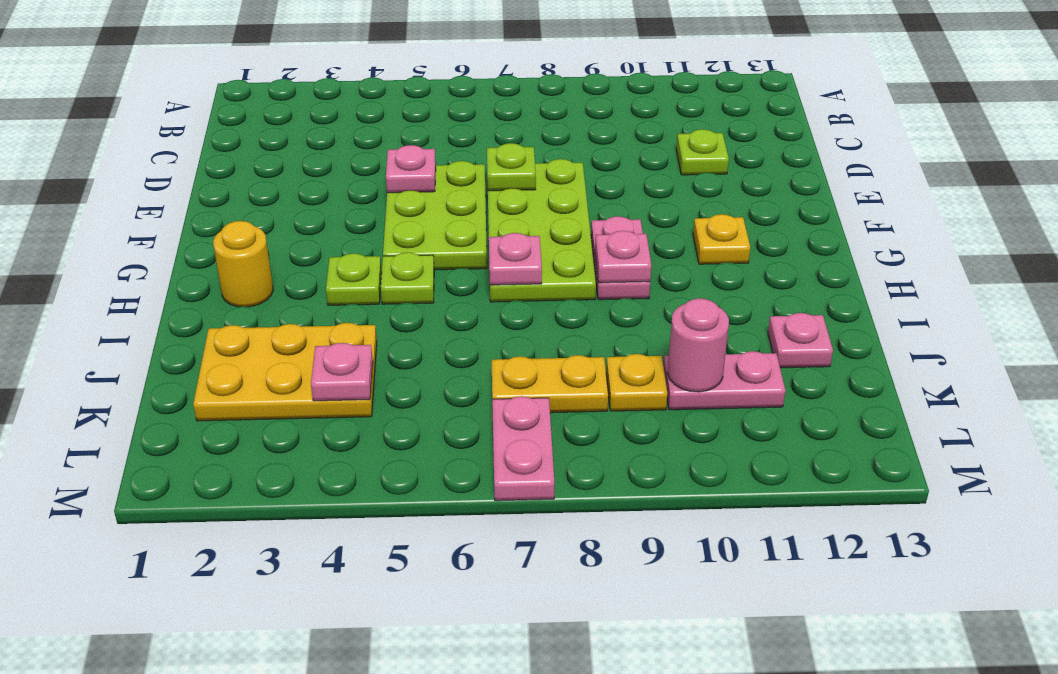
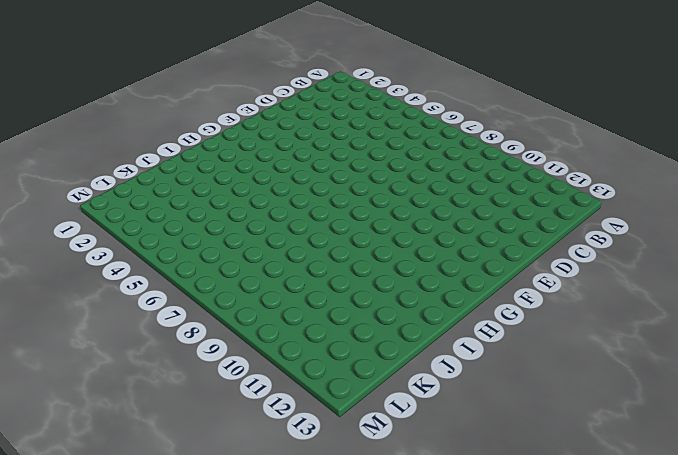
none -> lime 1x1 plate [676,129,729,175]
none -> lime 2x3 plate [383,161,487,270]
none -> lime 2x4 plate [488,159,596,302]

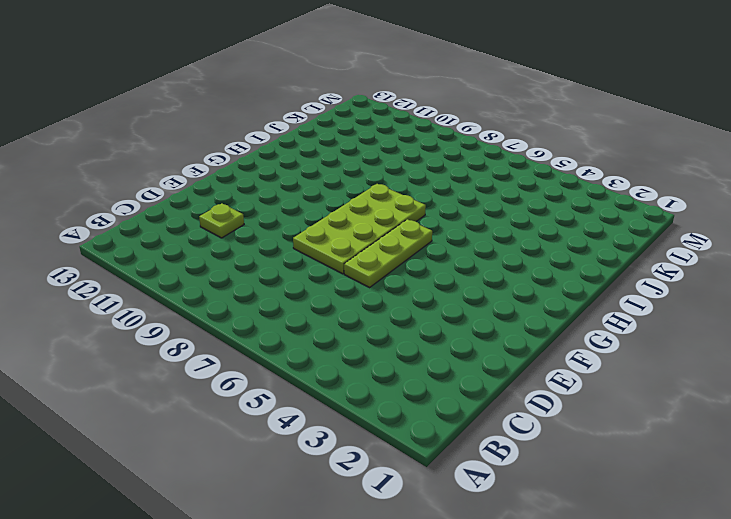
lime 1x3 plate [344,219,432,287] -> lime 2x3 plate [383,161,487,270]
none -> pink 1x2 plate [591,216,650,300]
none -> yellow 1x1 plate [693,214,750,264]
none -> yellow 1x1 round brick [213,221,273,307]

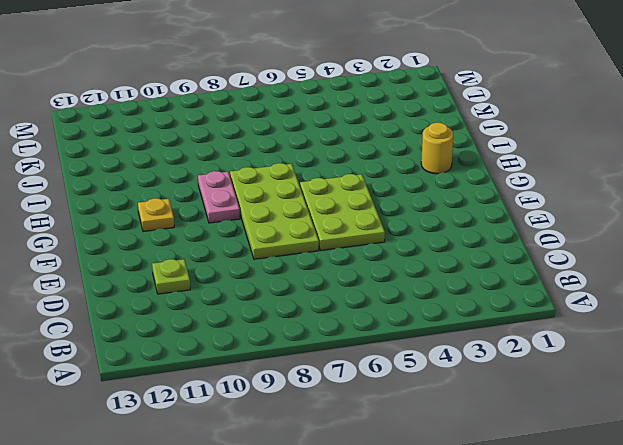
none -> lime 1x1 plate [326,253,382,305]
none -> lime 1x1 plate [381,252,434,304]
none -> yellow 2x3 plate [193,323,377,421]

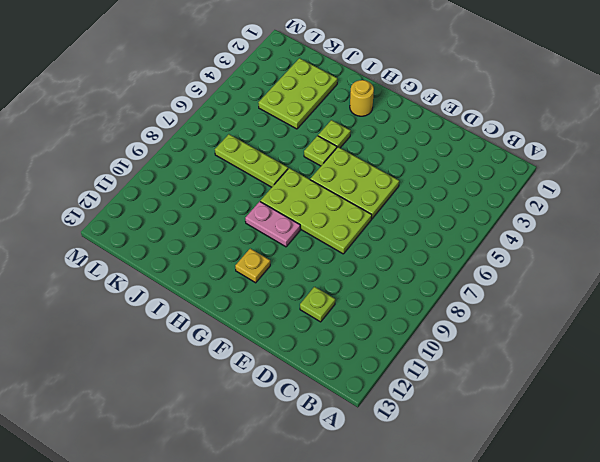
lime 1x3 plate [215,134,288,187] -> yellow 1x2 plate [491,355,608,413]
lime 2x3 plate [258,58,337,129] -> yellow 2x3 plate [193,323,377,421]
none -> pink 1x1 plate [768,313,833,368]
none -> yellow 1x1 plate [606,354,667,411]
none -> pink 1x2 plate [664,351,786,410]

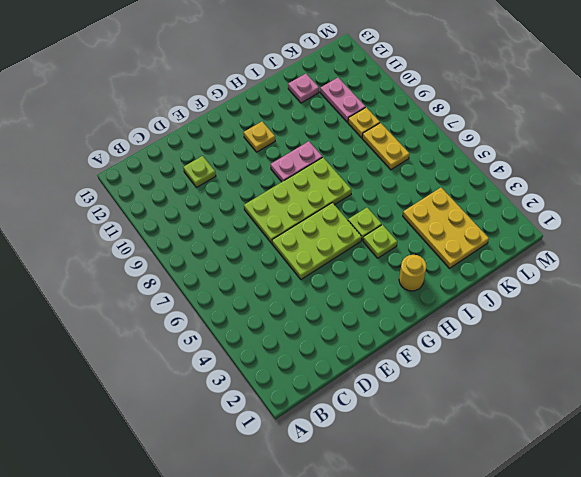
none -> pink 1x2 plate [492,396,555,501]
none -> pink 1x1 plate [386,145,436,193]
none -> lime 1x1 plate [487,143,536,191]

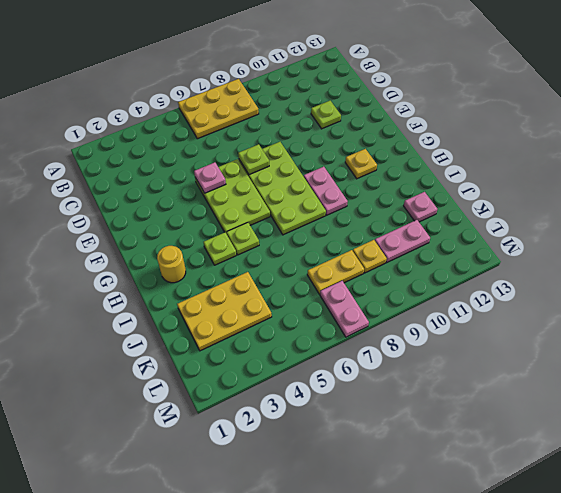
yellow 2x3 plate [178,79,259,139] -> none
none -> pink 1x1 plate [489,233,542,285]
none -> pink 1x1 plate [595,231,651,283]
none -> pink 1x1 plate [311,343,373,401]

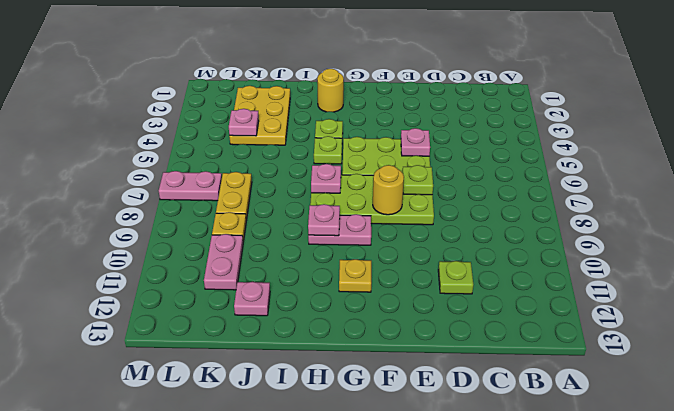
yellow 1x1 round brick [373,165,404,215] -> none
none -> pink 1x1 round brick [667,298,729,392]

